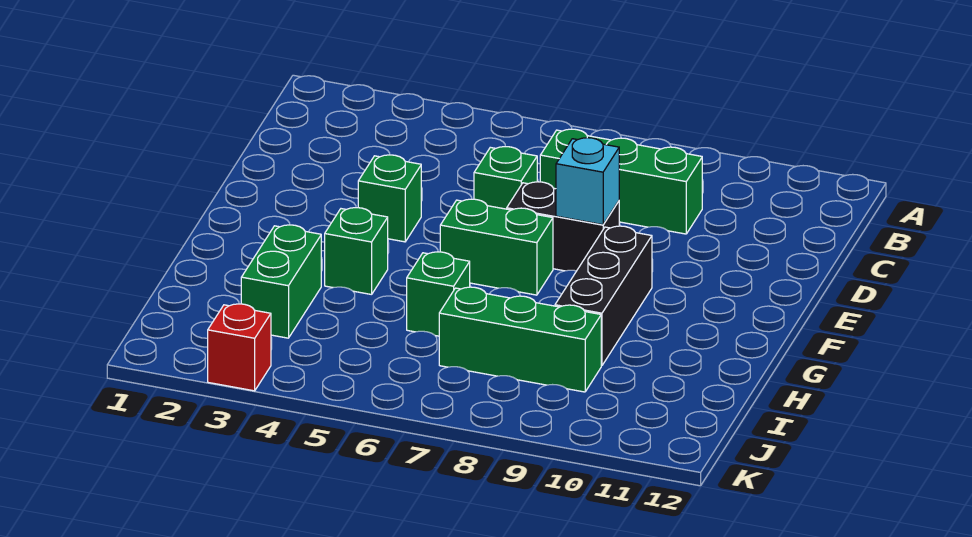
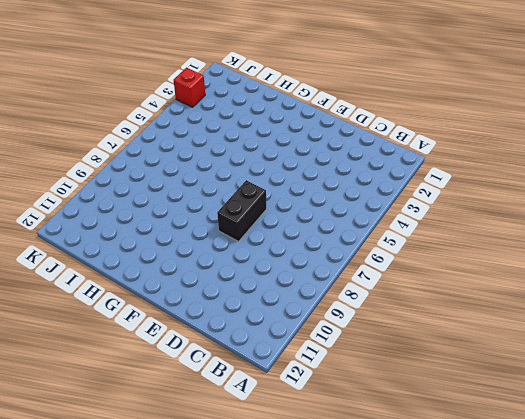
none -> green 1x3 brick [540,129,702,234]
none -> green 1x1 brick [474,147,537,209]
none -> green 1x1 brick [358,155,421,242]

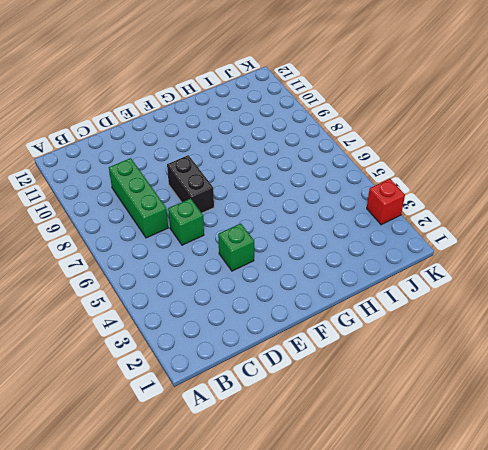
none -> green 1x2 brick [440,199,553,295]
none -> black 1x3 brick [555,226,652,366]
none -> green 1x1 brick [325,208,388,295]

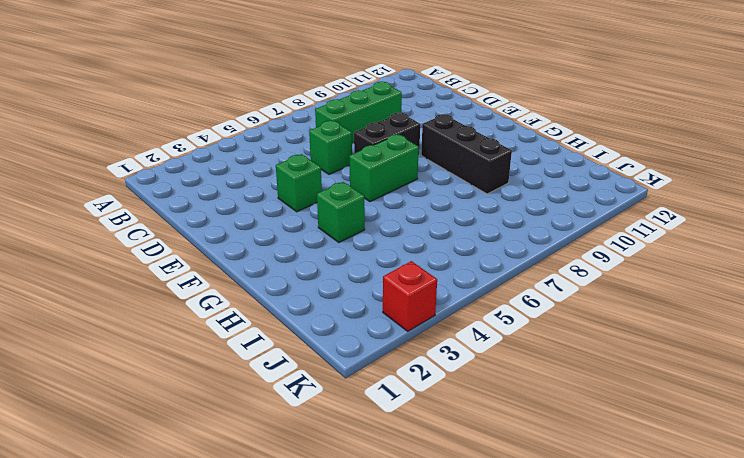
none -> green 1x2 brick [241,225,321,338]
none -> green 1x1 brick [407,252,470,336]
none -> green 1x3 brick [439,287,601,392]

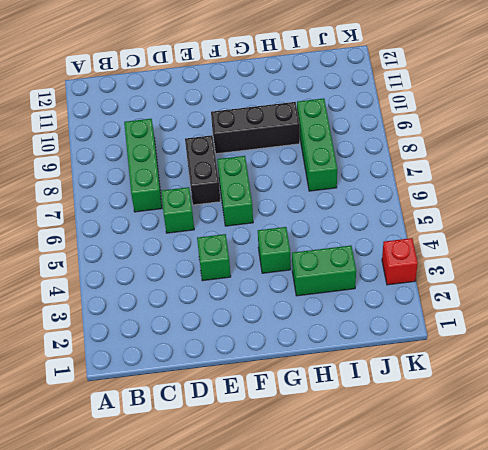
none -> green 1x1 brick [407,252,470,336]
none -> cyan 1x1 brick [556,138,619,225]

